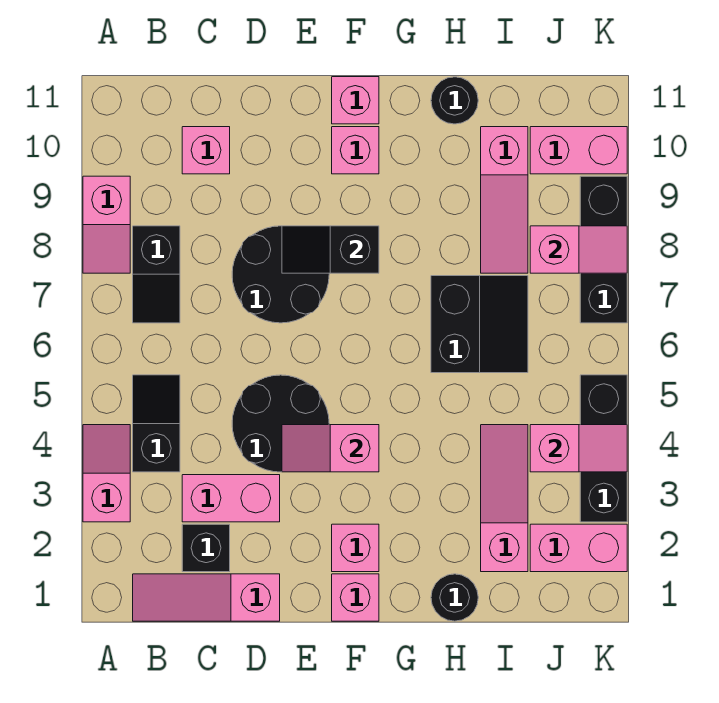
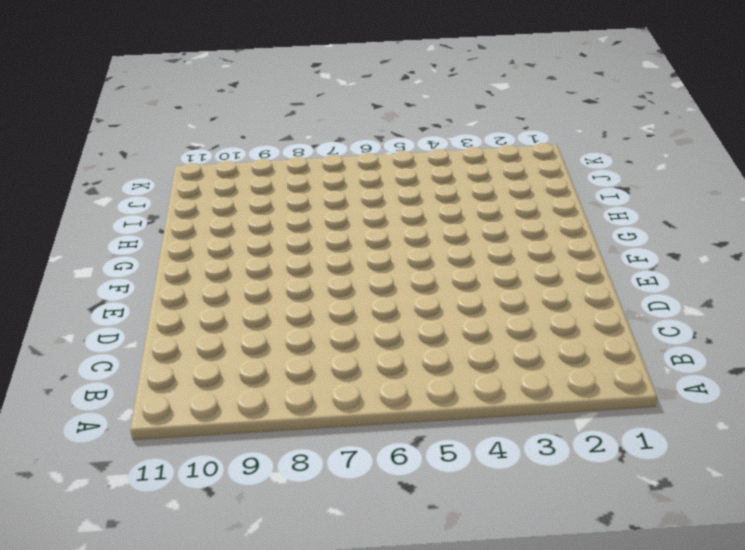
none -> pink 1x2 slope [83,425,130,522]
none -> pink 1x2 slope [83,176,130,273]
none -> pink 1x3 slope [133,574,280,621]

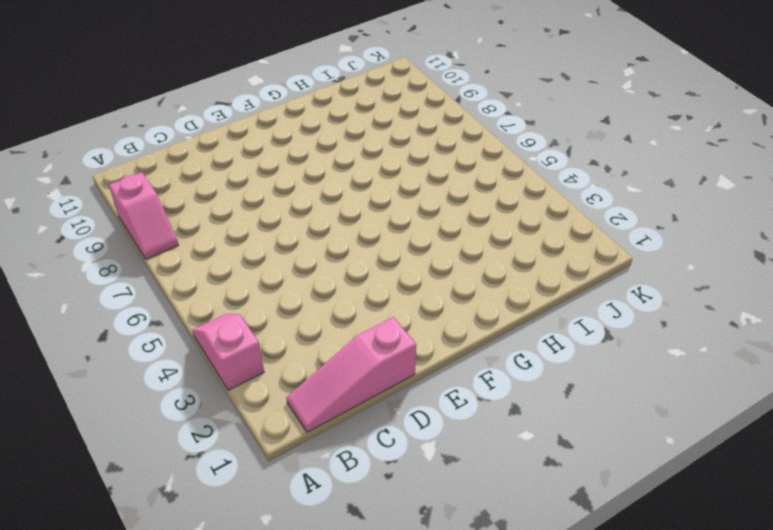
none -> black 1x2 slope [133,375,180,472]
none -> black 1x2 slope [133,226,180,323]
none -> black 1x1 brick [182,524,230,572]

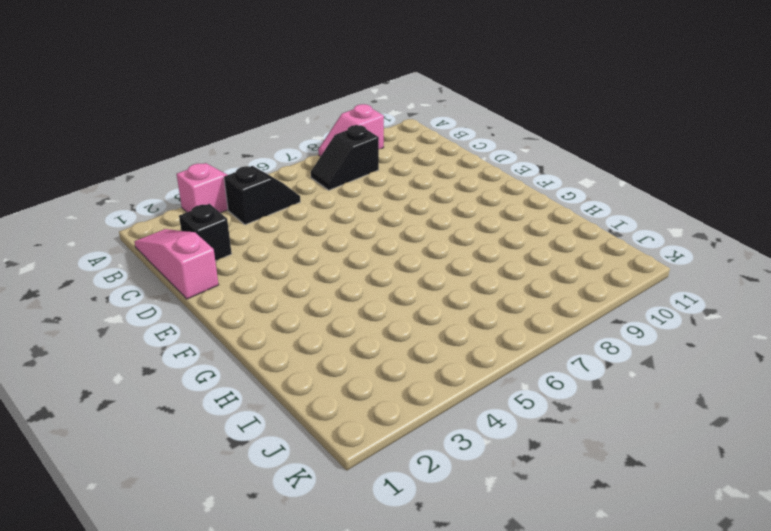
none -> pink 1x2 brick [182,475,280,522]
none -> pink 1x1 brick [182,127,230,174]
none -> black 2x2 round brick [232,375,329,472]

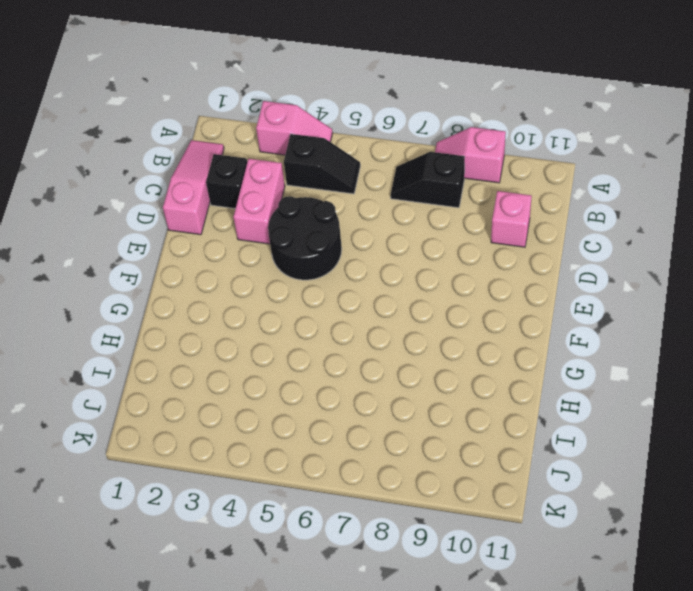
none -> black 2x2 round brick [232,226,329,323]
none -> pink 1x1 brick [332,574,379,621]
none -> pink 1x1 brick [332,524,379,572]

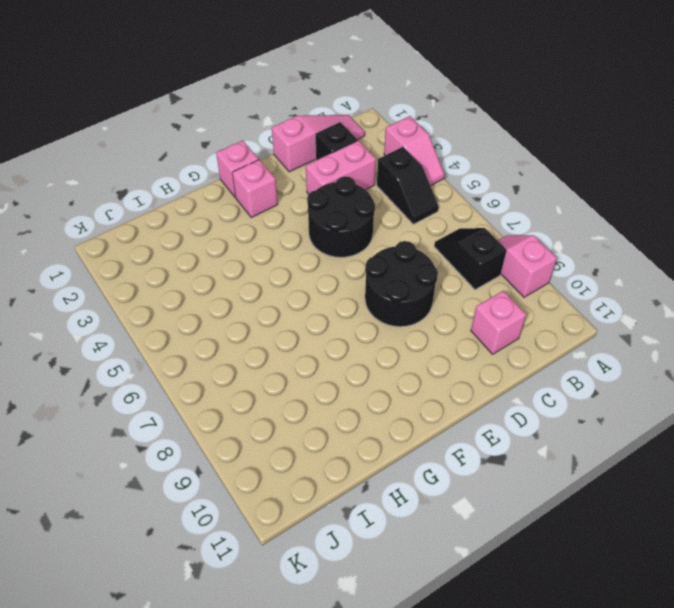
none -> pink 1x1 brick [332,127,379,174]
none -> pink 1x1 brick [332,77,379,124]
none -> black 1x1 round brick [431,574,478,621]

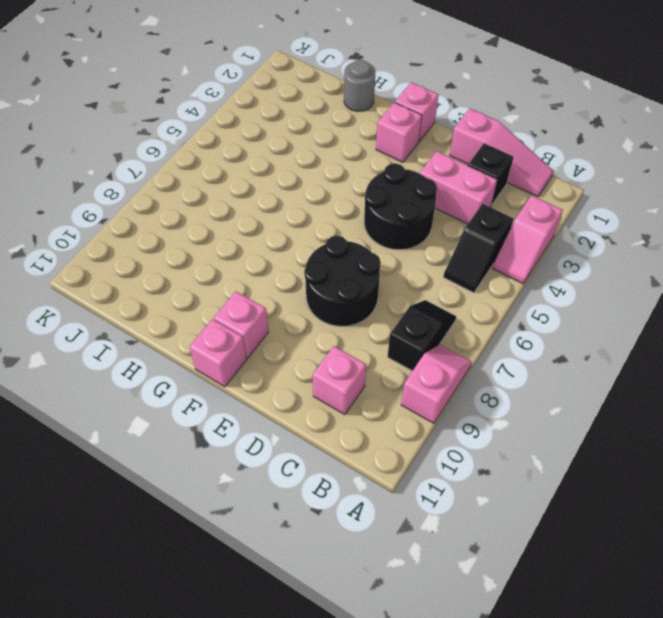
grey 1x1 round brick [344,60,375,111] -> black 1x1 round brick [431,574,478,621]
none -> black 2x2 slope [431,276,528,373]
none -> black 1x1 round brick [431,77,478,124]
none -> pink 1x3 slope [481,425,528,572]

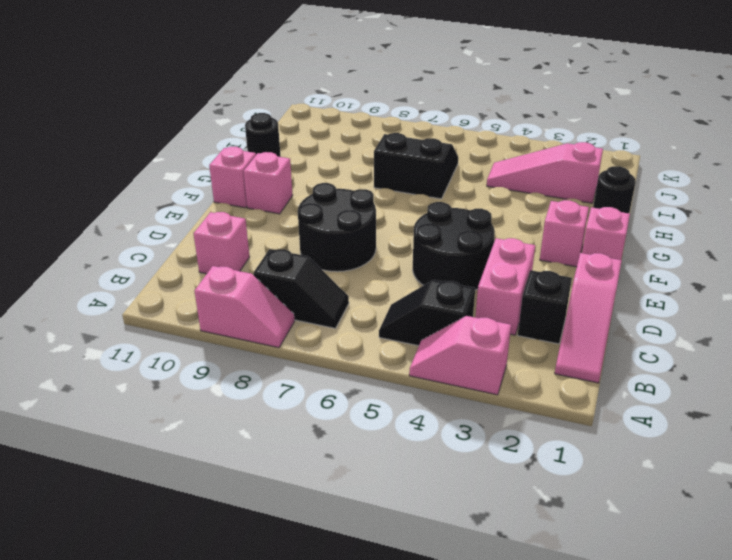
none -> pink 1x3 slope [481,127,528,273]
none -> pink 1x2 brick [530,524,627,572]
none -> pink 1x2 brick [530,127,627,174]

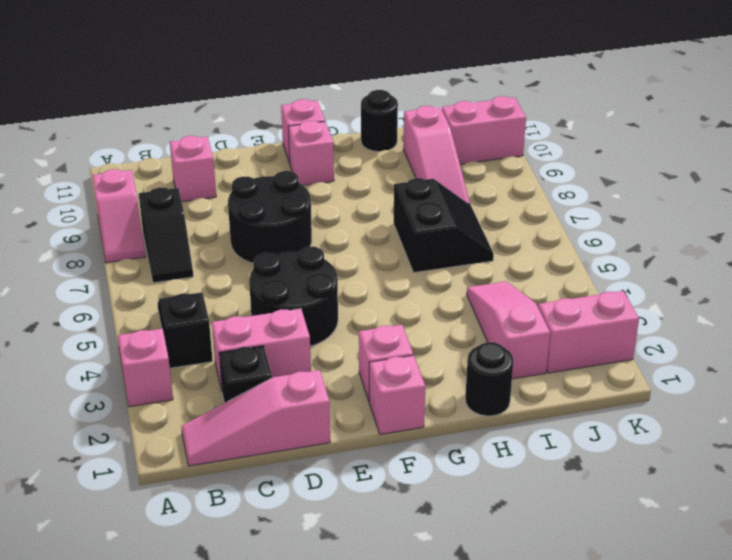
none -> black 1x3 brick [580,375,627,522]
none -> black 1x3 brick [580,176,627,323]
none -> pink 1x2 slope [282,425,379,472]

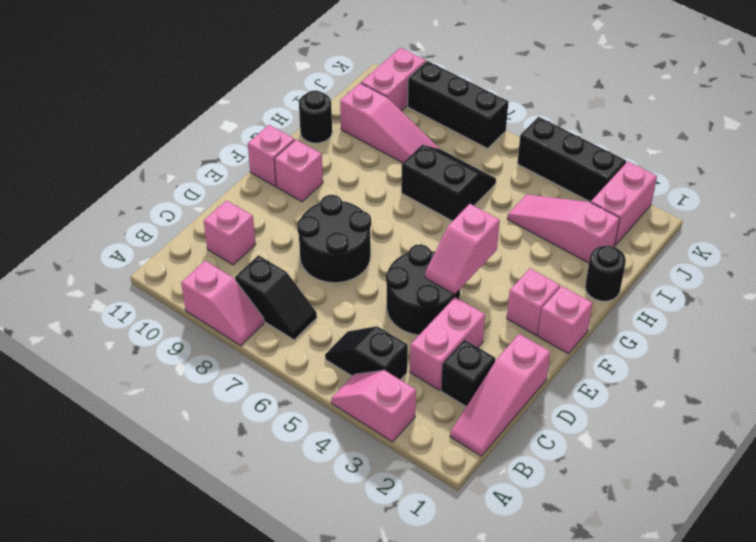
none -> black 1x2 slope [282,226,379,273]
none -> pink 1x2 slope [530,425,627,472]
none -> pink 1x2 slope [530,226,627,273]

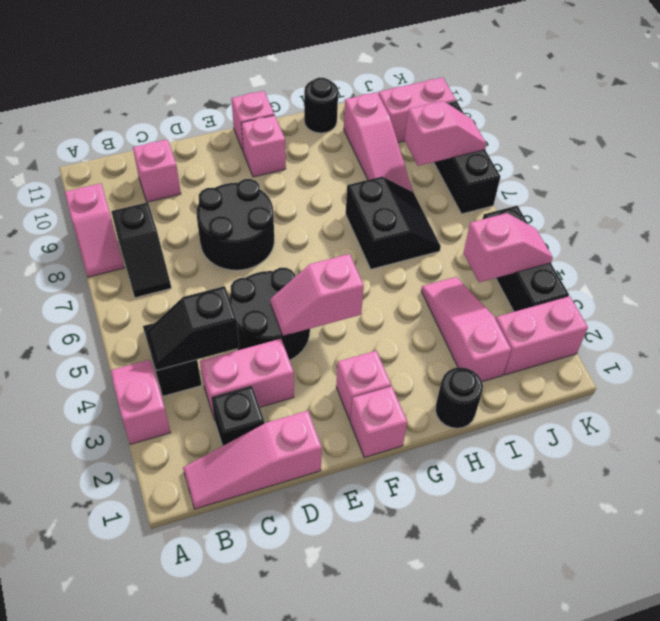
black 1x2 slope [146,286,239,370] -> black 1x2 slope moved to [282,226,379,273]

